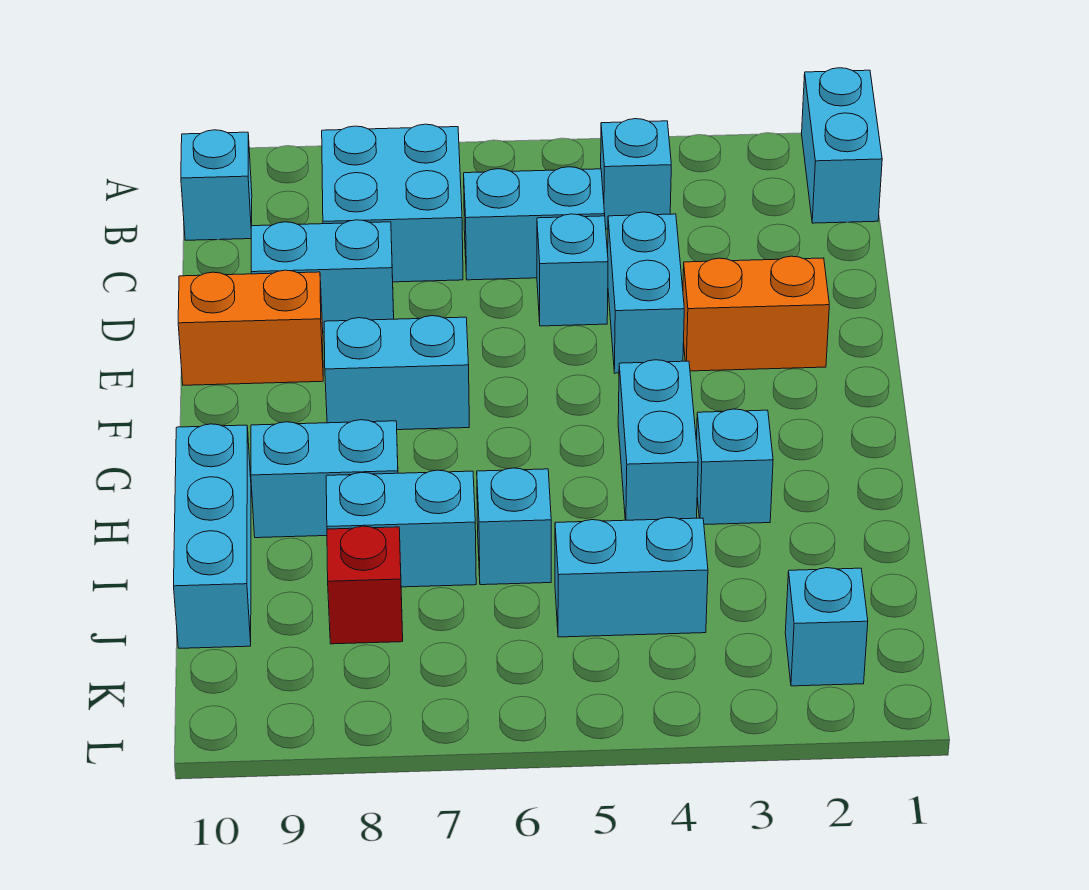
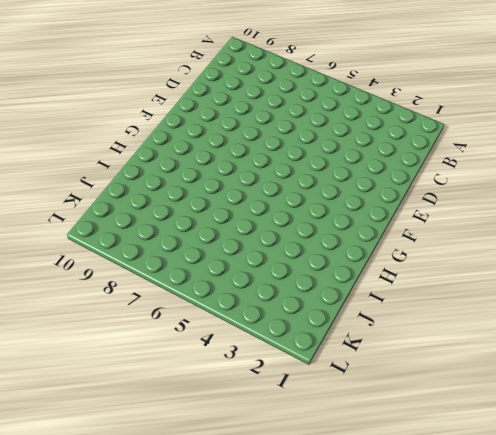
none -> cyan 1x2 brick [802,68,882,223]
none -> cyan 1x1 brick [601,119,671,229]
none -> cyan 2x2 brick [322,124,463,282]

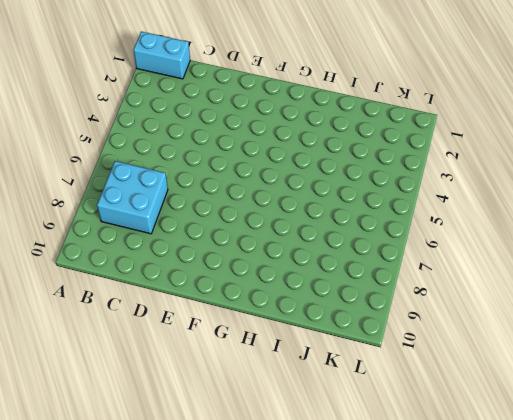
none -> cyan 1x1 brick [601,119,671,229]
none -> cyan 1x1 brick [181,130,252,240]
none -> cyan 1x2 brick [464,167,605,280]

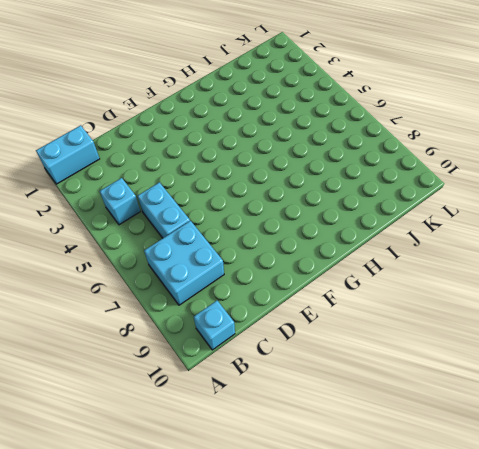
none -> cyan 1x2 brick [608,212,684,373]
none -> cyan 1x1 brick [537,214,608,326]
none -> cyan 1x2 brick [251,220,394,332]

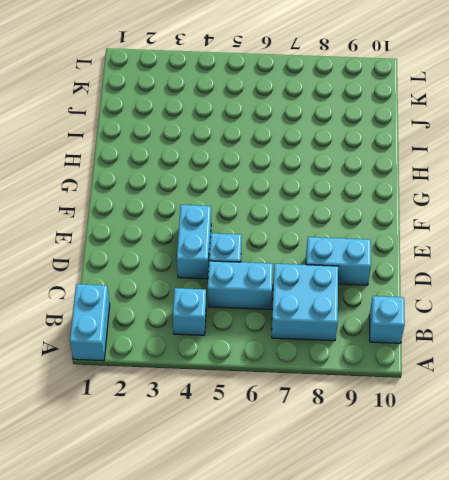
none -> orange 1x2 brick [683,256,829,371]
none -> orange 1x2 brick [178,270,323,385]
none -> cyan 1x2 brick [324,316,469,430]

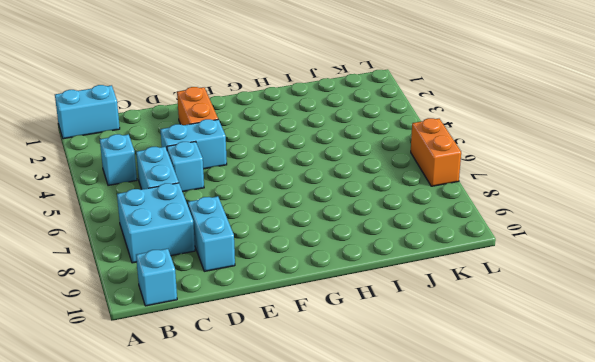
orange 1x2 brick [411,118,461,186] -> orange 1x2 brick moved to [178,270,323,385]
none -> cyan 1x2 brick [324,316,469,430]
none -> cyan 1x2 brick [618,360,698,520]
none -> cyan 1x1 brick [696,409,773,525]

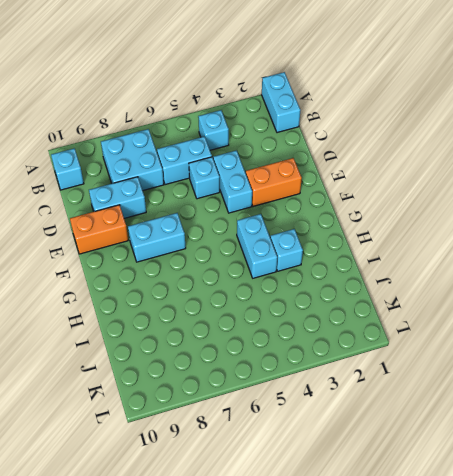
none -> cyan 1x2 brick [251,420,398,538]
none -> cyan 1x3 brick [174,424,251,648]
none -> cyan 1x1 brick [477,468,551,585]

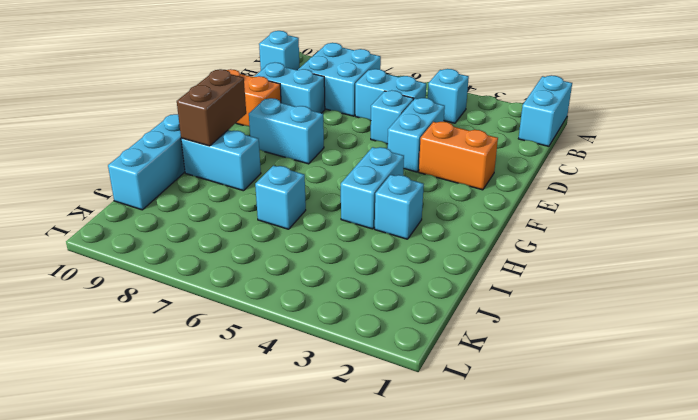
brown 1x2 brick [177,69,246,146] -> none
none -> cyan 1x2 brick [326,470,476,587]
none -> cyan 1x2 brick [555,517,708,637]
none -> red 1x1 brick [327,526,403,644]

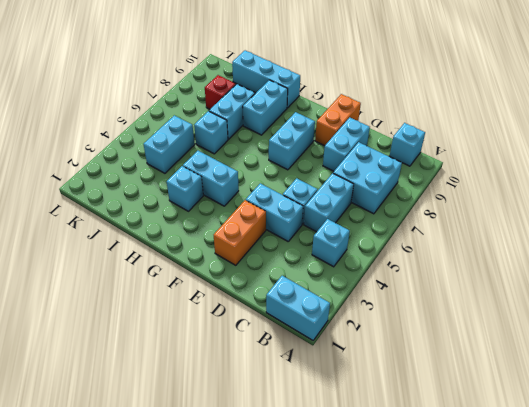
none -> cyan 1x1 brick [785,568,868,686]

